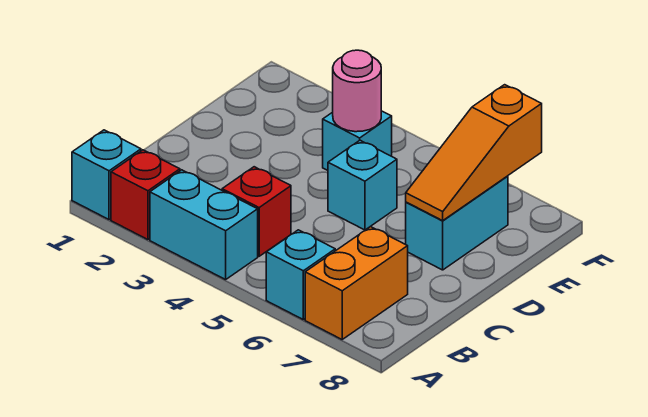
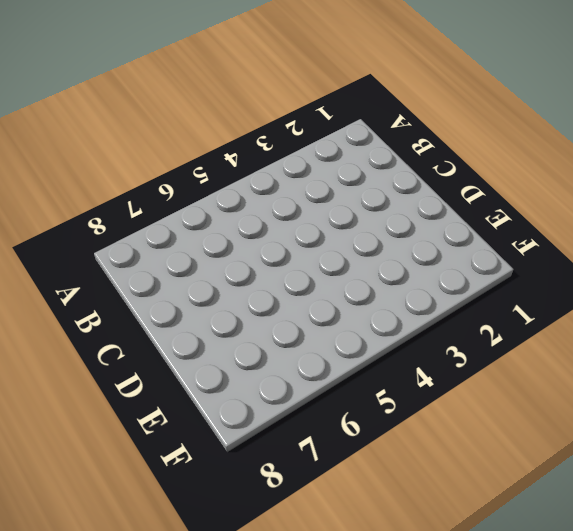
none -> cyan 1x1 brick [72,130,141,220]
none -> red 1x1 brick [111,150,180,240]

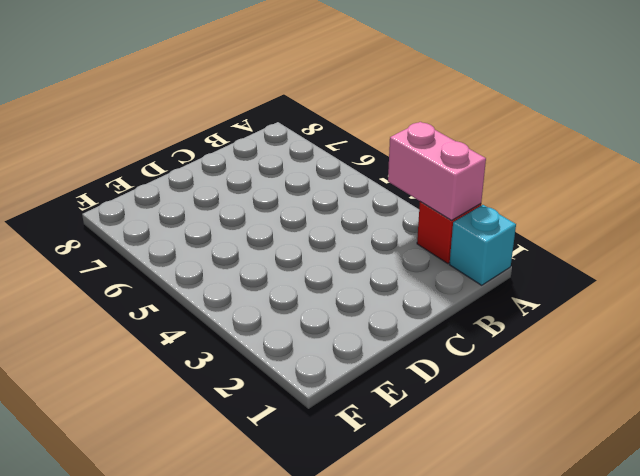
pink 1x2 brick [388,122,486,221] -> none
none -> cyan 1x2 brick [150,170,258,280]
none -> cyan 1x1 brick [266,230,335,319]

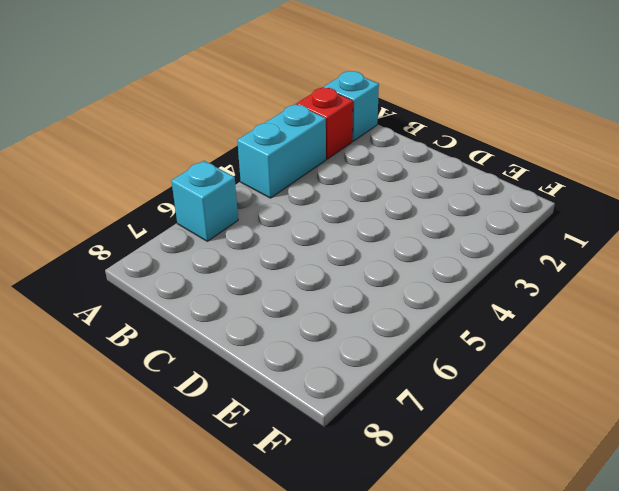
none -> orange 1x2 brick [305,227,408,339]
none -> red 1x1 brick [222,167,291,256]

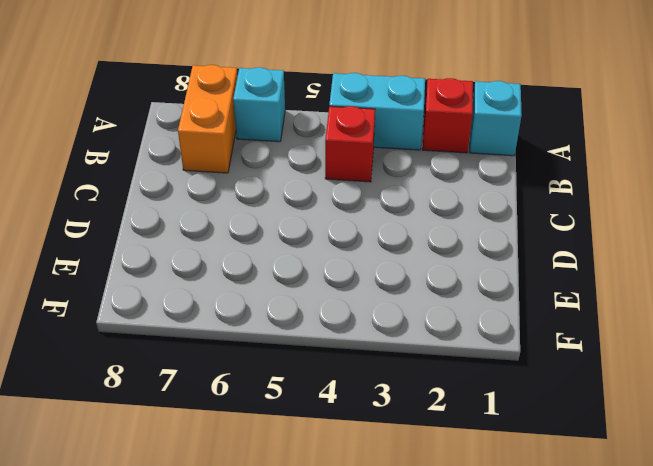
none -> cyan 1x1 brick [328,140,397,230]
none -> cyan 1x2 brick [406,176,508,270]

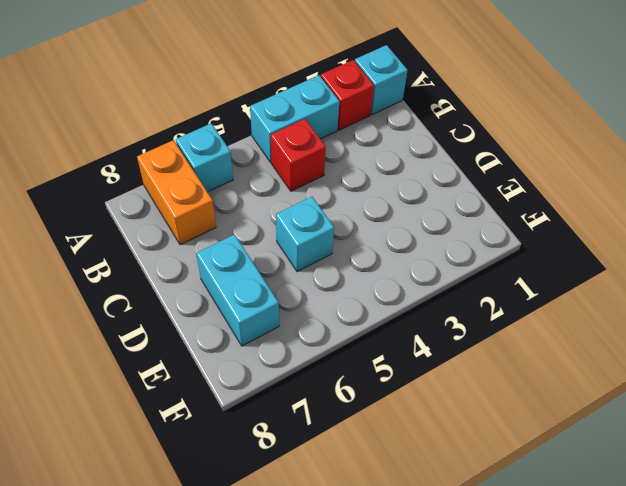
none -> cyan 1x1 brick [323,111,392,170]
none -> orange 1x3 slope [406,85,542,221]

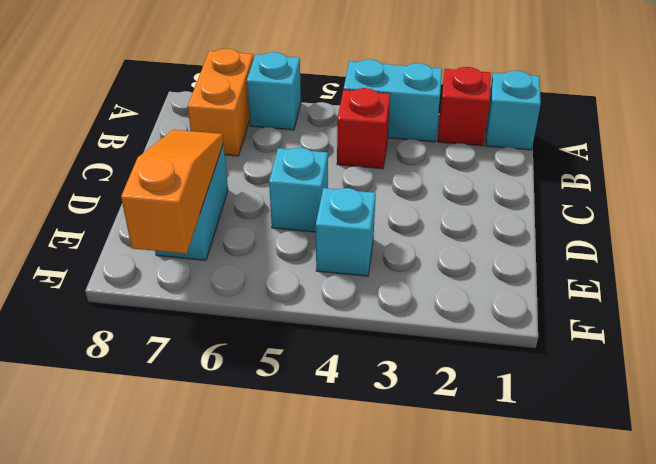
none -> pink 1x1 round brick [333,50,381,132]

